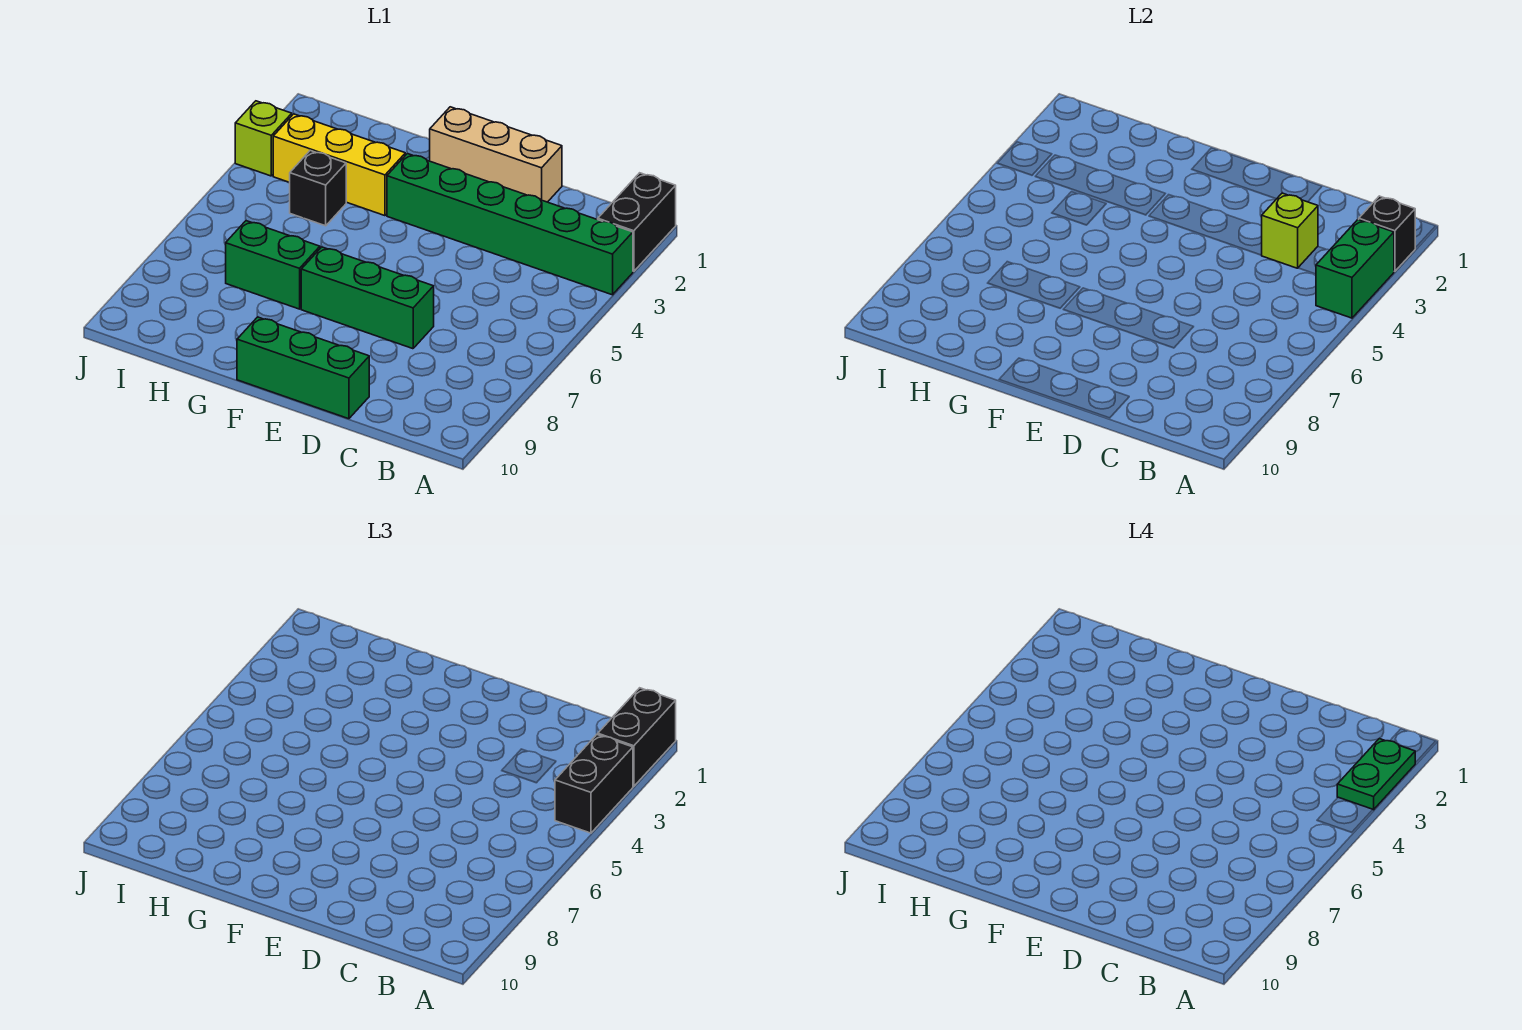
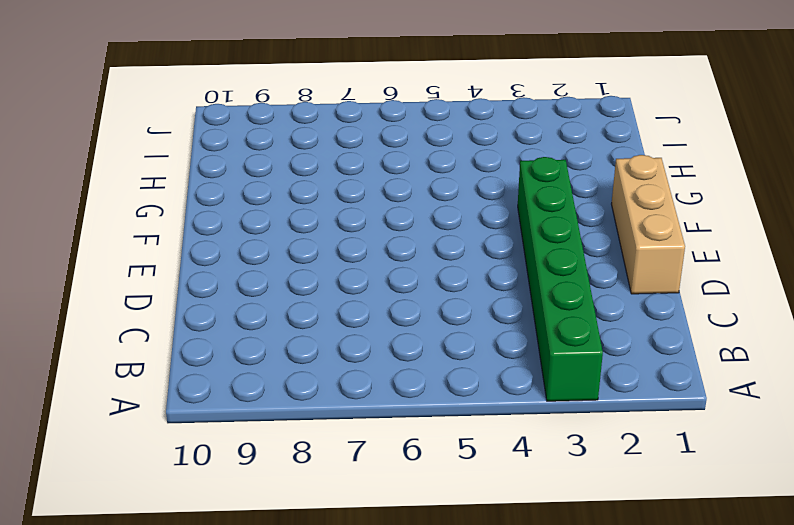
none -> black 1x2 brick [598,173,676,271]
none -> green 1x3 brick [301,247,434,349]
none -> green 1x3 brick [237,317,369,419]

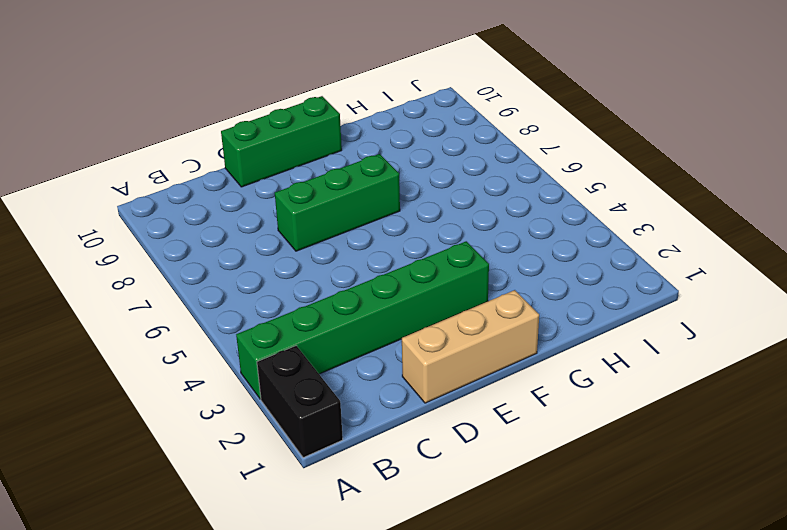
none -> yellow 1x3 brick [273,114,405,216]
none -> green 1x2 brick [226,221,320,309]
none -> black 1x1 brick [290,151,346,226]

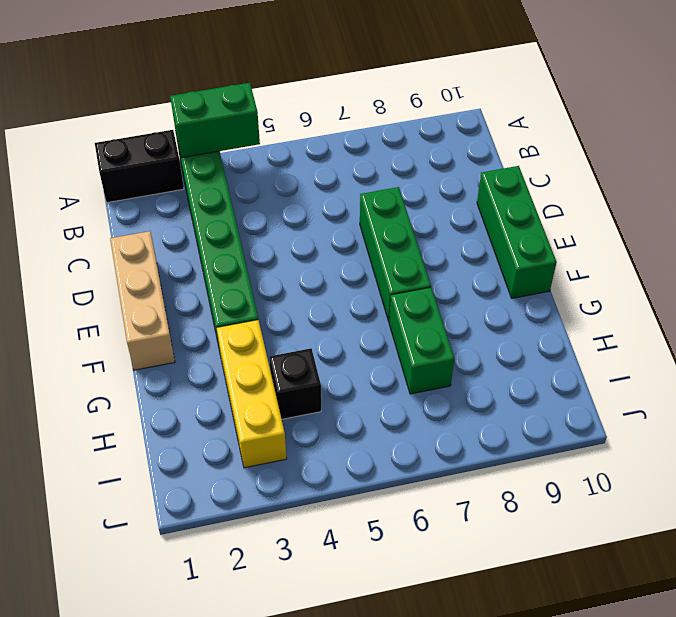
none -> lime 1x1 brick [235,101,292,176]
none -> black 1x1 brick [1359,196,1415,271]
none -> lime 1x1 brick [1262,193,1318,268]

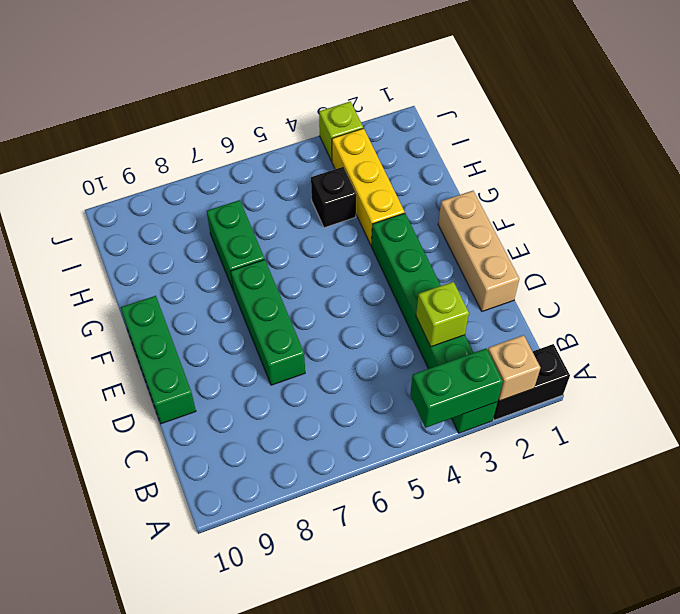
tan 1x1 brick [488,335,540,401] -> black 1x1 brick [1359,196,1415,271]
none -> black 1x2 brick [598,688,676,786]
none -> black 1x2 brick [555,735,633,833]
none -> green 1x2 plate [1337,739,1415,810]

